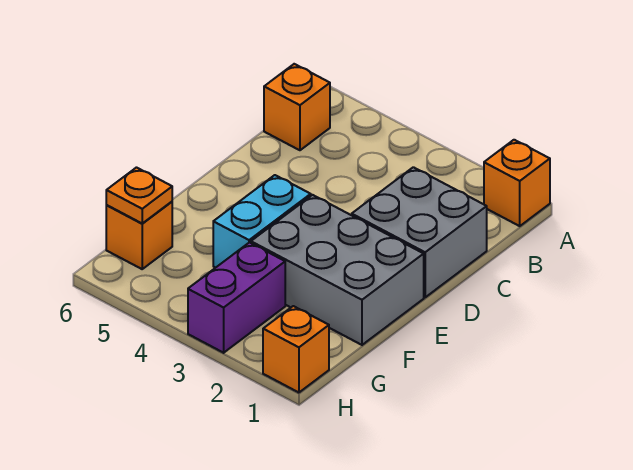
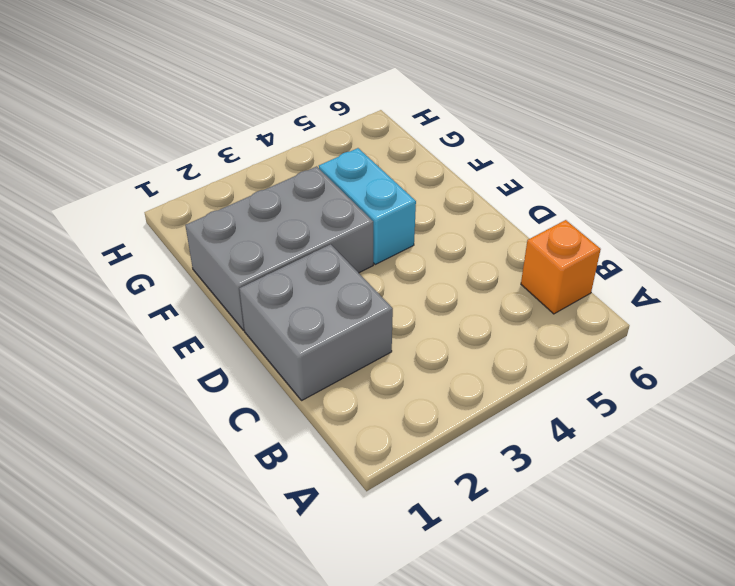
none -> orange 1x1 brick [484,140,550,226]
none -> purple 1x2 brick [188,243,285,353]

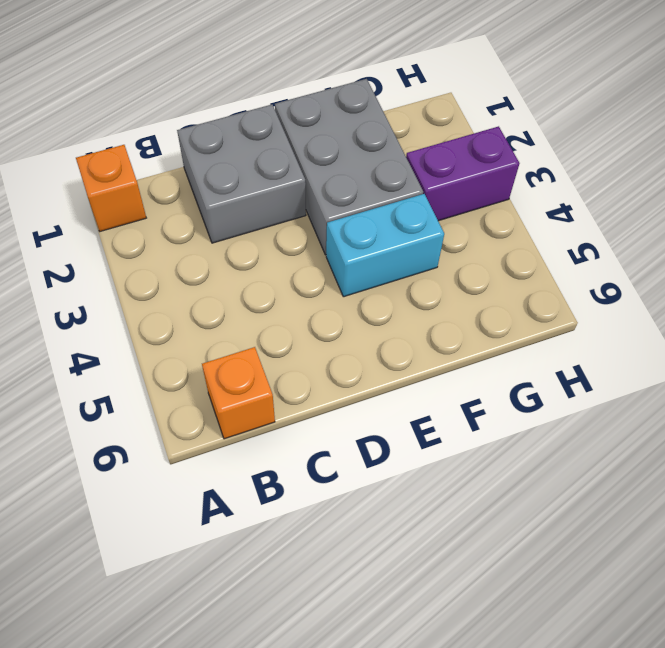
none -> orange 1x1 brick [106,202,172,269]
none -> orange 1x1 brick [263,306,329,393]

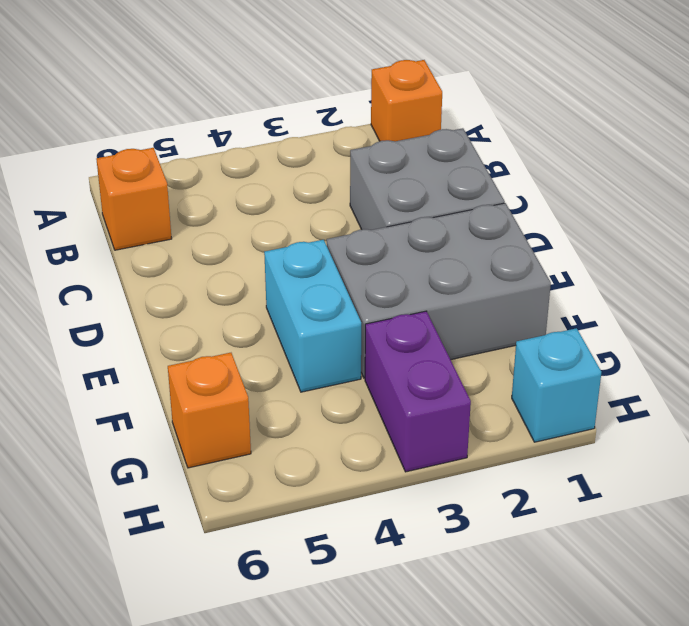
cyan 1x1 brick [512,328,601,442] -> orange 1x1 brick [263,306,329,393]
none -> orange 1x1 plate [106,168,172,224]

